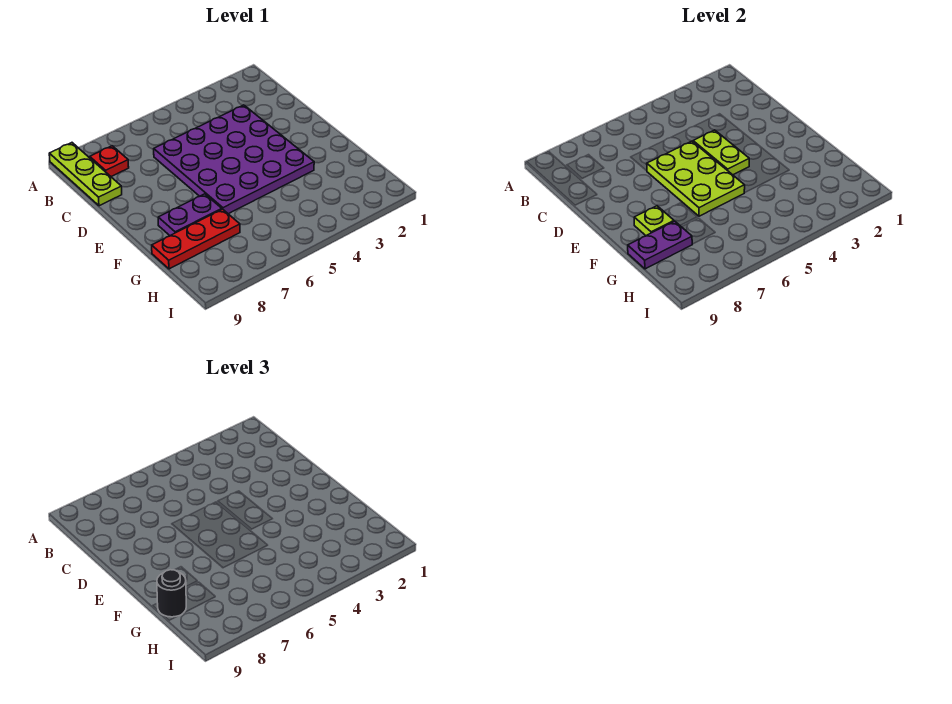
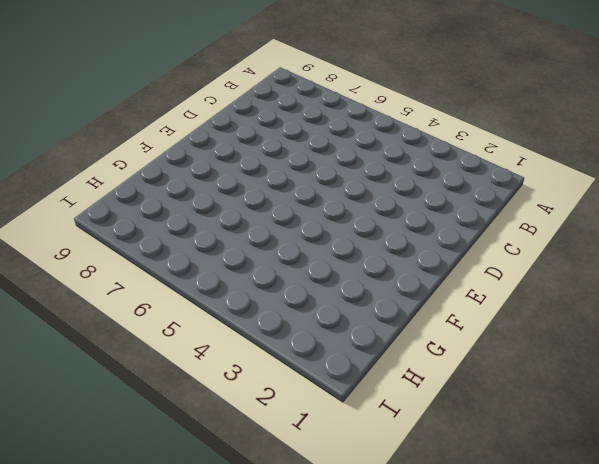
none -> lime 1x3 plate [49,143,122,206]
none -> red 1x1 plate [90,146,129,176]

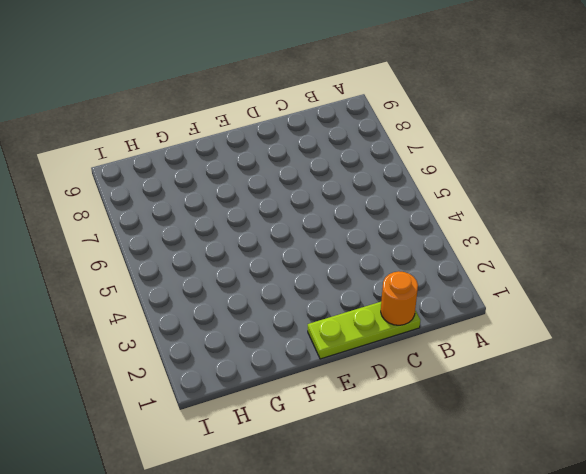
lime 1x3 plate [308,302,420,359] -> lime 1x3 plate moved to [49,143,122,206]
orange 1x1 round brick [381,271,418,325] -> none
none -> red 1x1 plate [90,146,129,176]
none -> purple 4x4 plate [154,105,314,214]

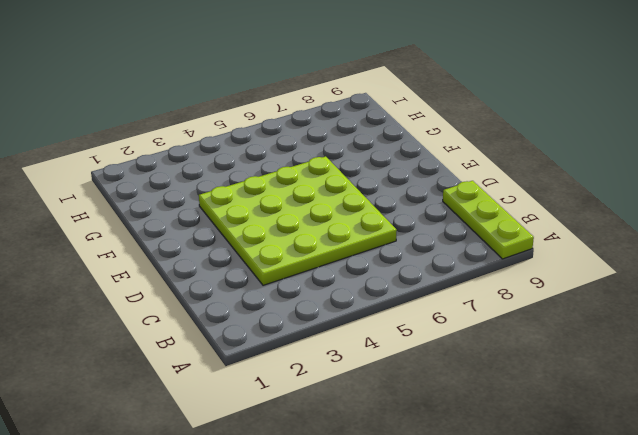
lime 4x4 plate [199,156,397,285] -> purple 4x4 plate [154,105,314,214]
none -> red 1x1 plate [90,146,129,176]
none -> purple 1x2 plate [158,194,222,235]

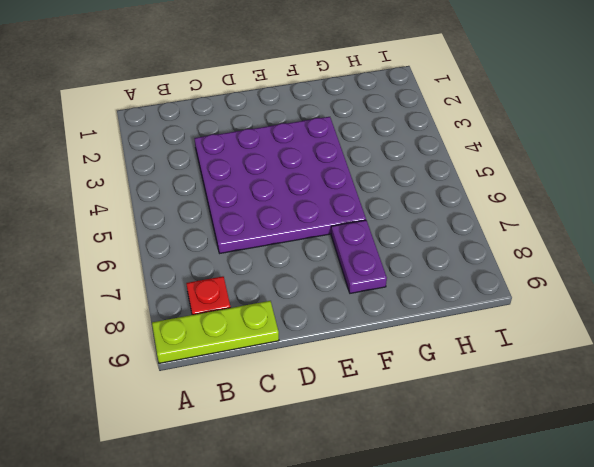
none -> red 1x3 plate [152,209,240,269]
none -> lime 1x2 plate [693,130,749,175]

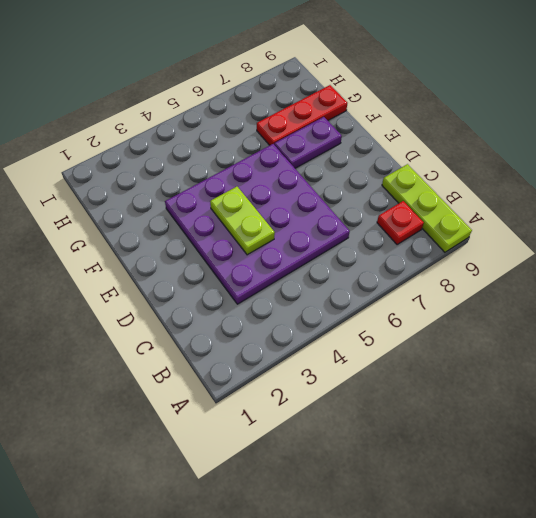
none -> lime 2x3 plate [647,141,745,216]
none -> lime 1x1 plate [634,206,674,235]

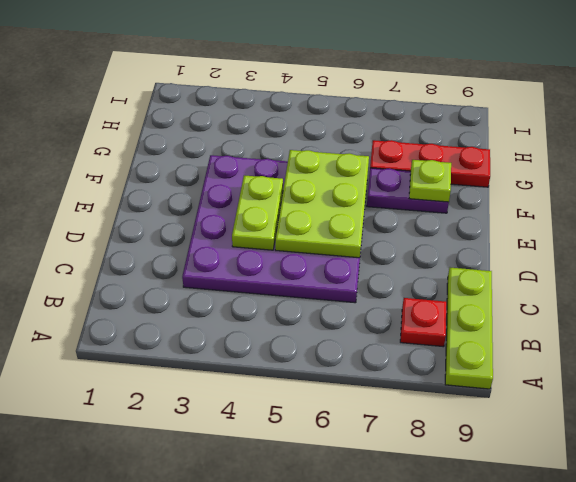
none -> purple 1x2 plate [628,221,692,269]
none -> black 1x1 round brick [157,570,186,617]

